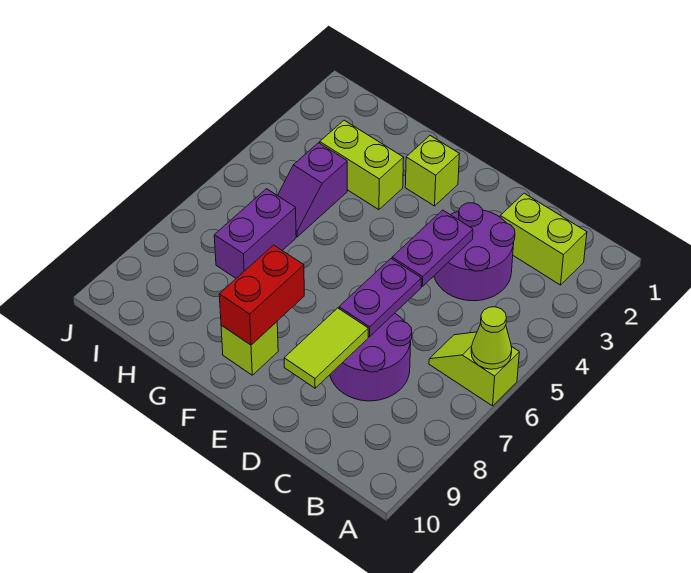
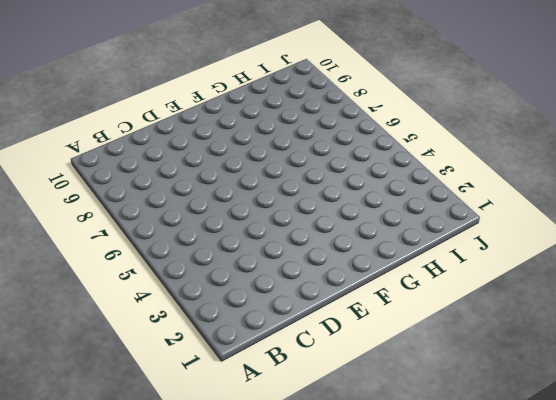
none -> lime 1x2 slope [429,332,519,406]
none -> lime 1x2 brick [500,193,587,285]
none -> purple 2x2 round brick [434,203,515,301]

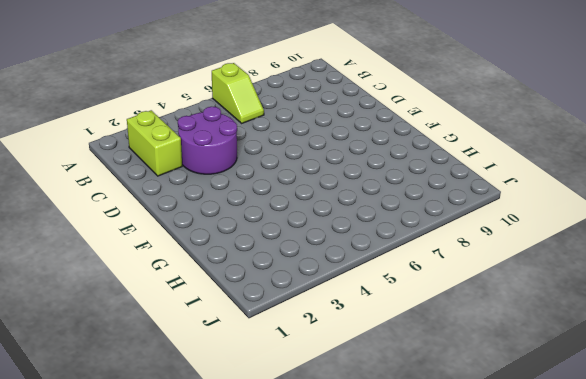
none -> purple 2x2 round brick [330,313,412,401]
none -> lime 1x1 brick [405,136,459,206]
none -> lime 1x1 brick [221,322,278,375]

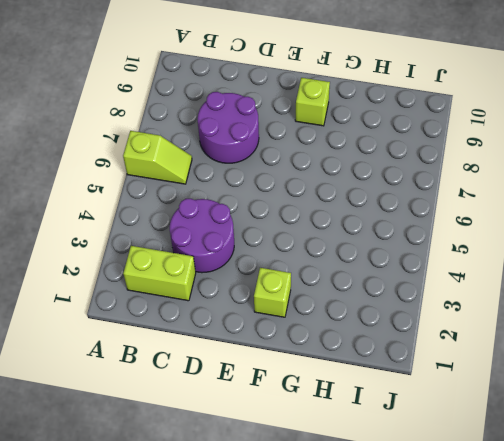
none -> lime 1x2 brick [320,120,404,210]
none -> purple 1x2 slope [278,143,347,237]
none -> purple 1x2 brick [214,189,296,278]

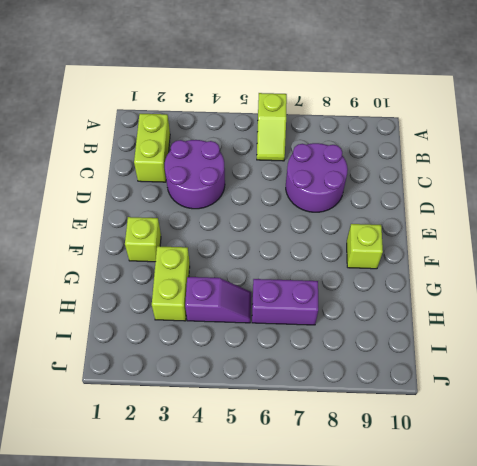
none -> lime 1x1 cone [471,307,512,369]
none -> purple 1x2 plate [392,210,473,286]
none -> purple 1x2 plate [339,259,422,337]

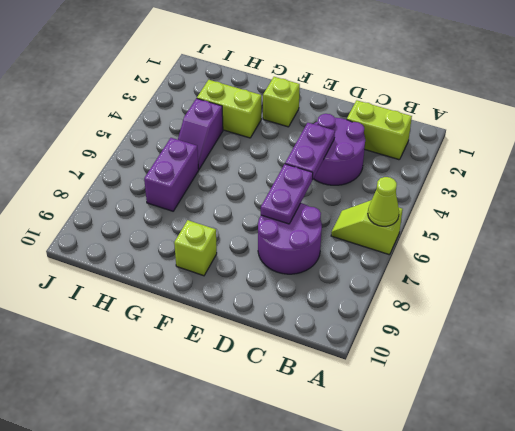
none -> lime 1x2 tile [284,308,368,388]
none -> red 1x2 brick [219,245,304,345]

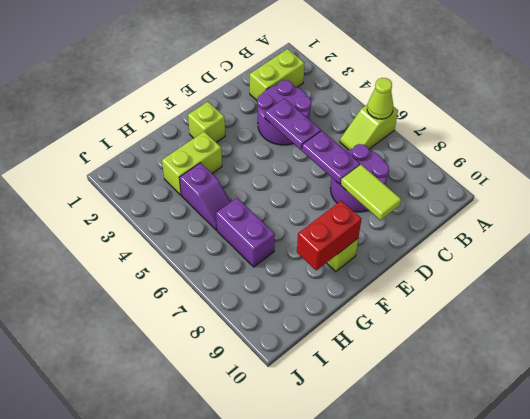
red 1x2 brick [297,201,361,270] -> red 1x2 brick turned to [219,245,304,345]

